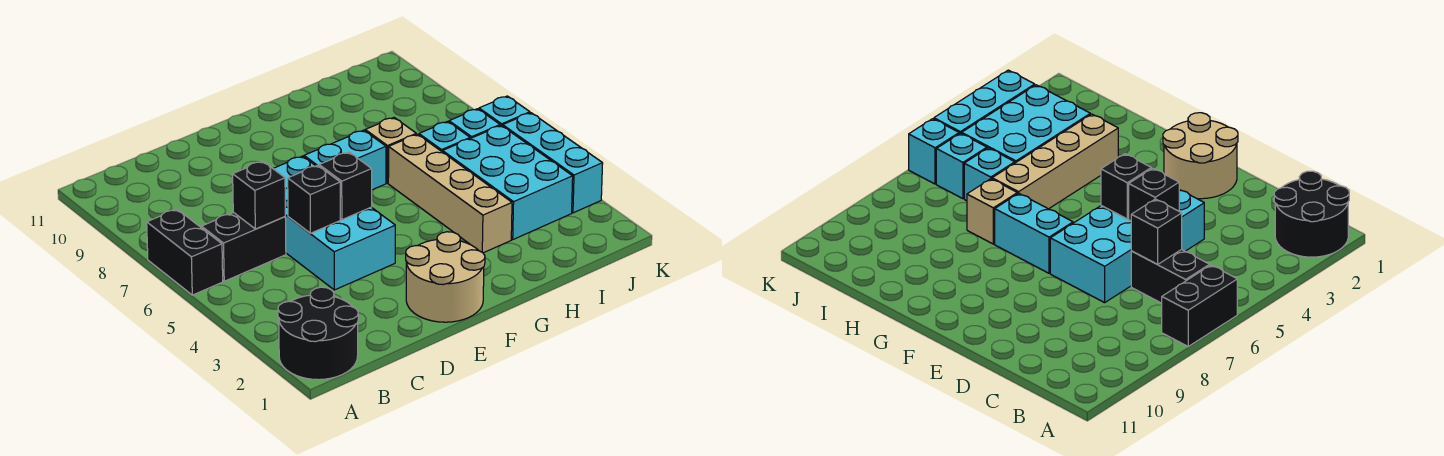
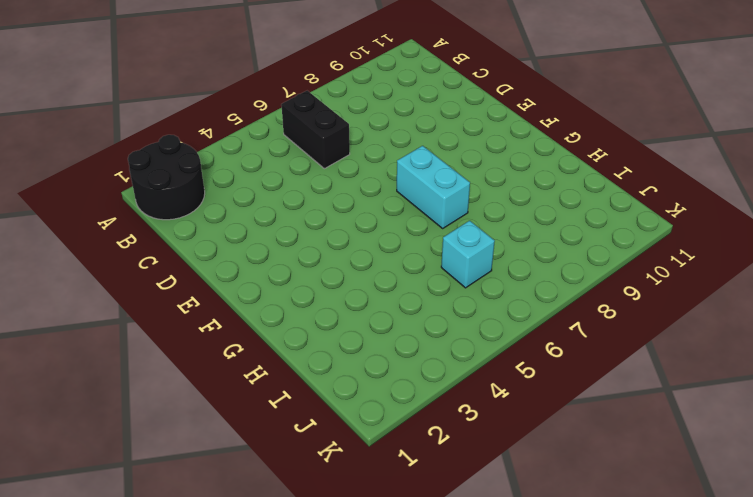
none -> black 1x2 brick [147,209,223,295]
none -> cyan 2x4 brick [273,156,395,290]
none -> tan 2x2 round brick [406,232,485,322]

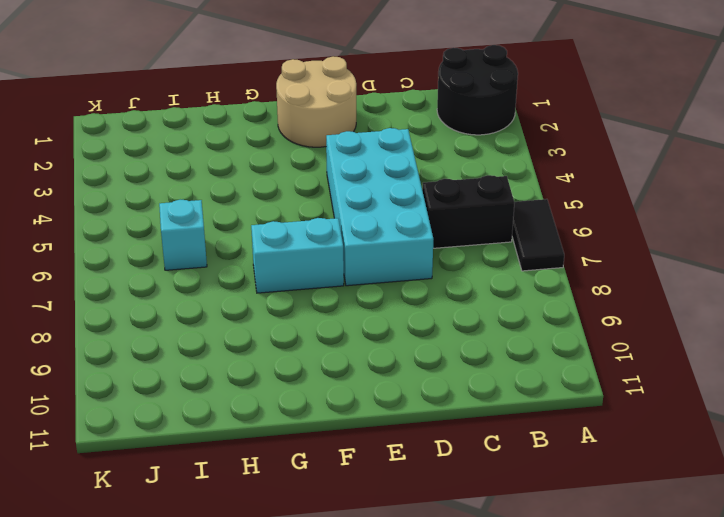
black 1x2 tile [512,199,564,271] -> black 1x2 brick [147,209,223,295]
none -> tan 1x4 brick [388,134,512,253]
none -> tan 1x1 brick [365,118,416,183]
none -> cyan 2x3 brick [443,125,573,239]

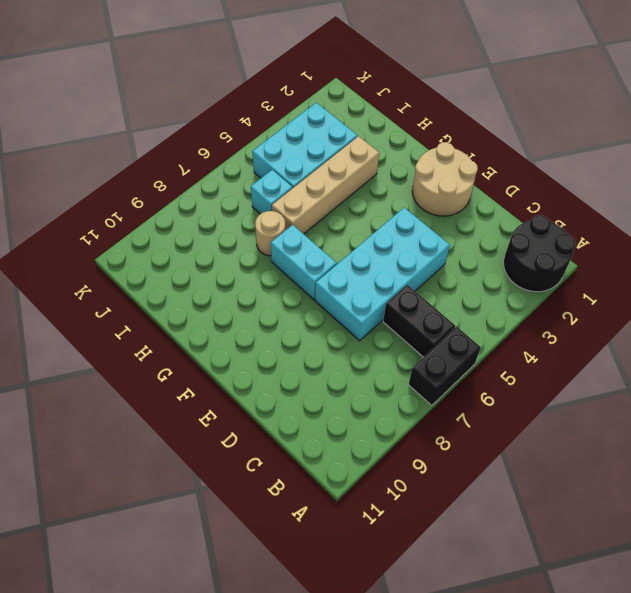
tan 1x1 round brick [255,211,285,256] -> tan 1x1 brick [365,118,416,183]
none -> cyan 1x1 brick [449,109,500,139]
none -> cyan 1x3 brick [503,113,603,213]
none -> cyan 1x1 brick [479,96,530,126]

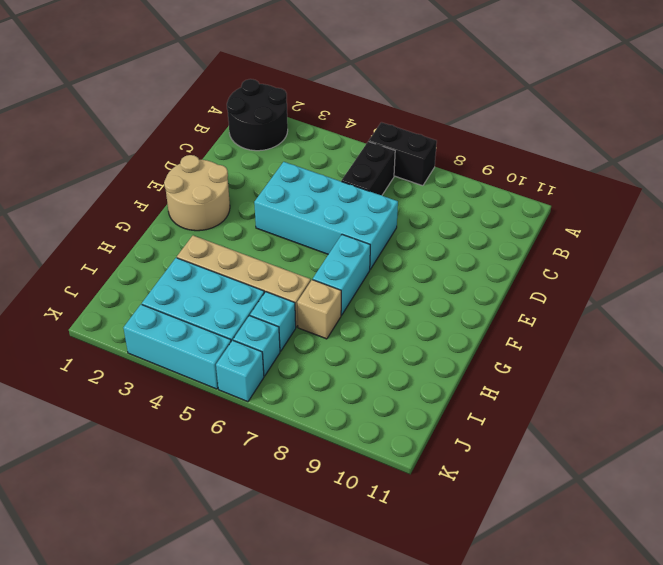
none -> black 1x1 brick [233,161,285,229]
none -> black 1x1 brick [288,165,340,233]
none -> black 1x1 brick [319,152,372,220]

